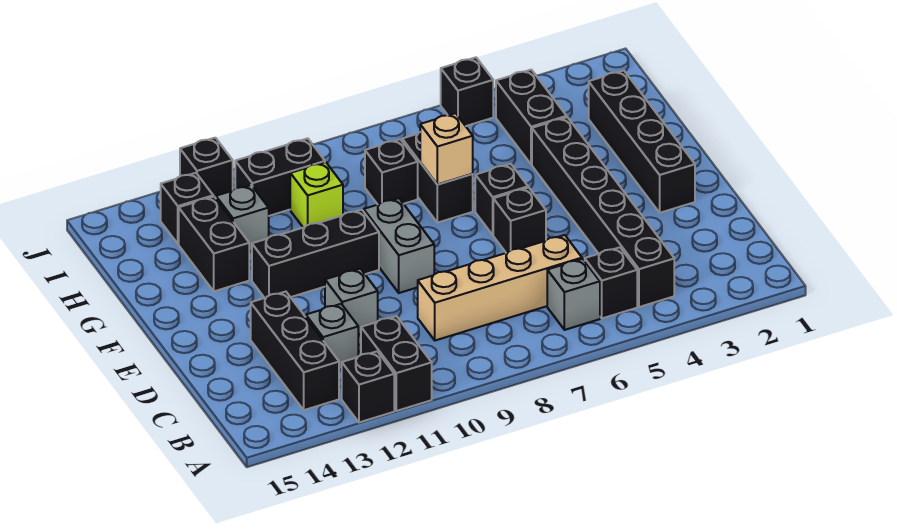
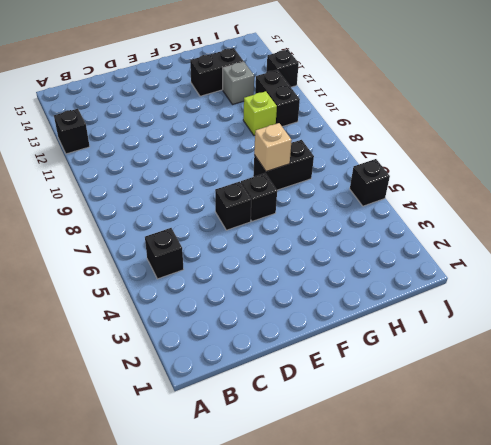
none -> black 1x2 brick [361,316,432,411]
none -> black 1x6 brick [532,117,674,307]
none -> grey 1x1 brick [547,259,600,330]

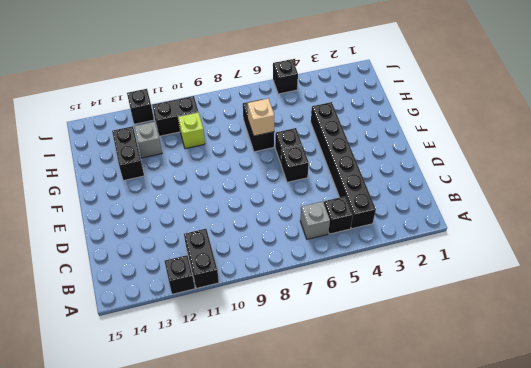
none -> black 1x3 brick [251,292,339,410]
none -> tan 1x4 brick [418,235,582,340]
none -> grey 1x1 brick [306,304,358,370]

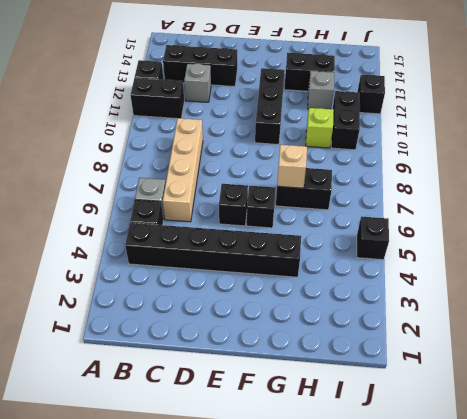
none -> grey 1x1 brick [325,269,378,335]
none -> black 1x4 brick [589,71,695,213]
none -> grey 1x2 brick [364,198,434,293]

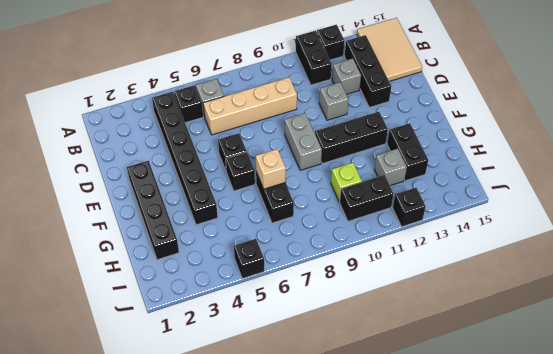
tan 2x3 tile [357,18,422,81] -> none
none -> black 1x2 brick [496,70,567,165]
none -> black 1x1 brick [365,139,418,204]
none -> black 1x1 brick [161,173,213,244]

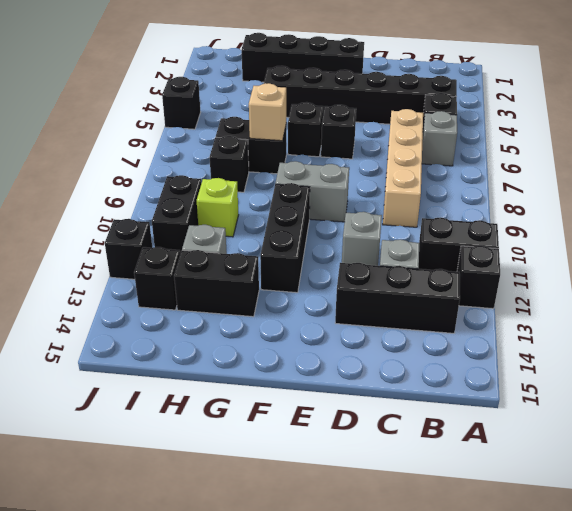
none -> black 1x2 brick [496,70,567,165]

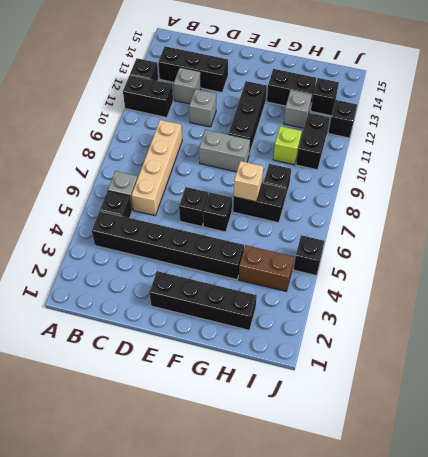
brown 1x2 brick [239,245,294,291] -> black 1x2 brick [496,70,567,165]

